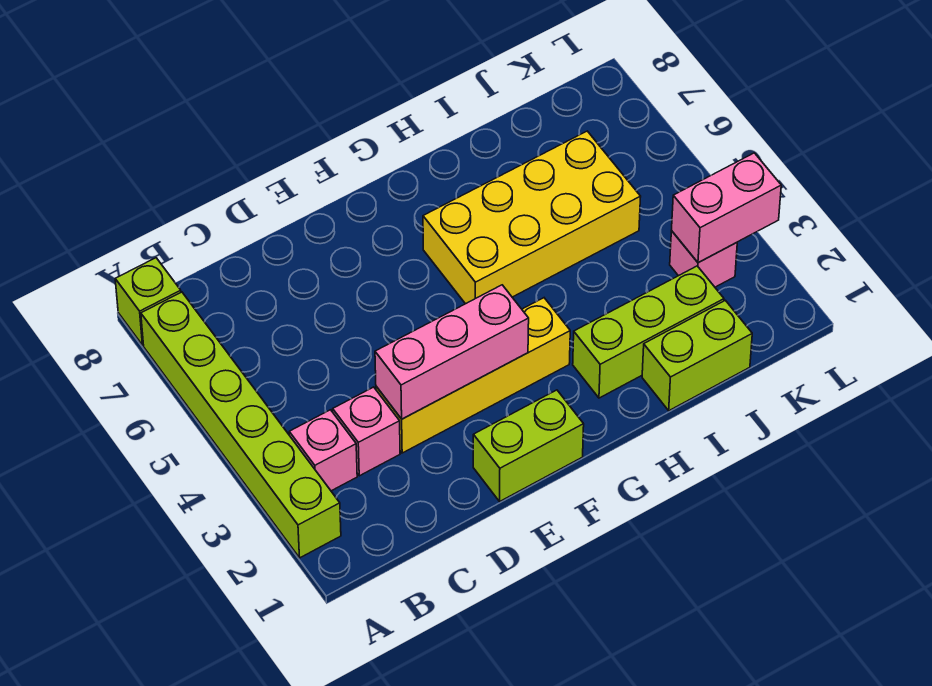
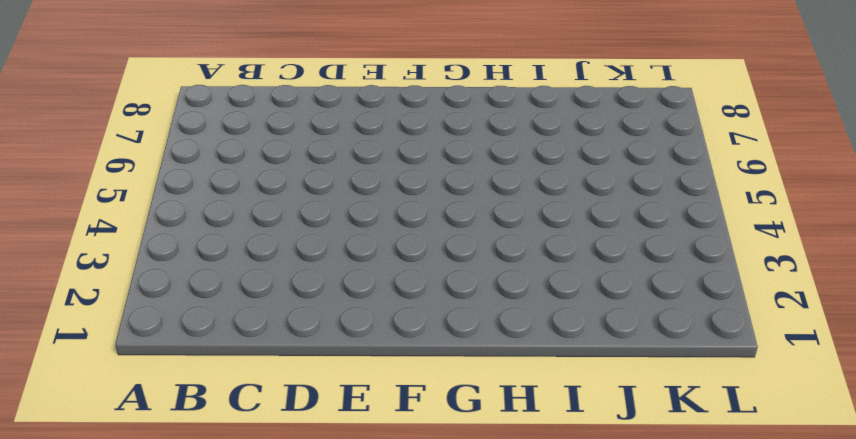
none -> lime 1x6 brick [141,292,341,558]
none -> lime 1x1 brick [115,258,181,345]
none -> pink 1x1 brick [289,410,357,491]

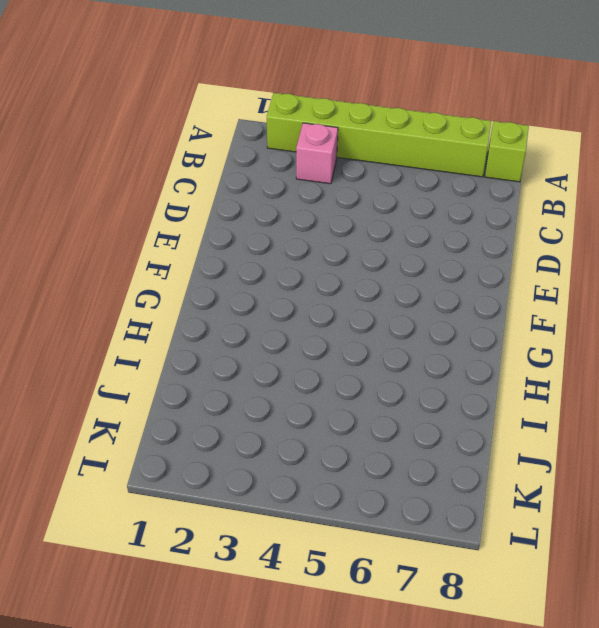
none -> pink 1x1 brick [333,387,400,476]
none -> yellow 1x4 brick [376,298,570,453]
none -> lime 1x2 brick [473,390,584,501]

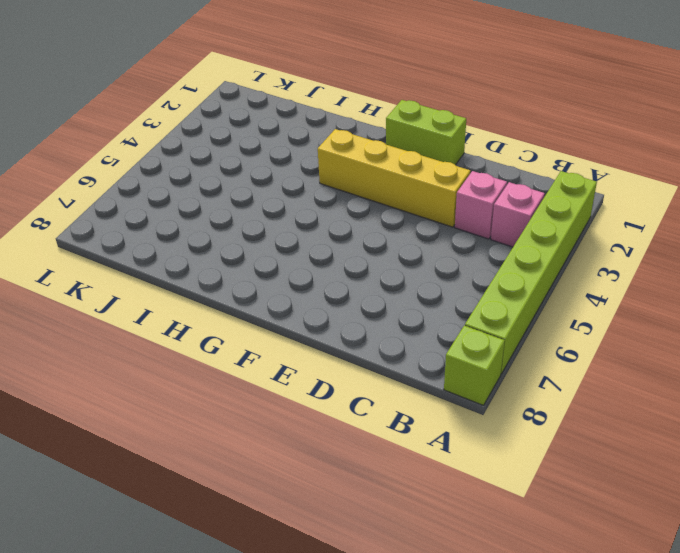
none -> yellow 2x4 brick [423,131,641,304]
none -> lime 1x3 brick [573,266,724,398]
none -> lime 1x2 brick [642,300,752,411]

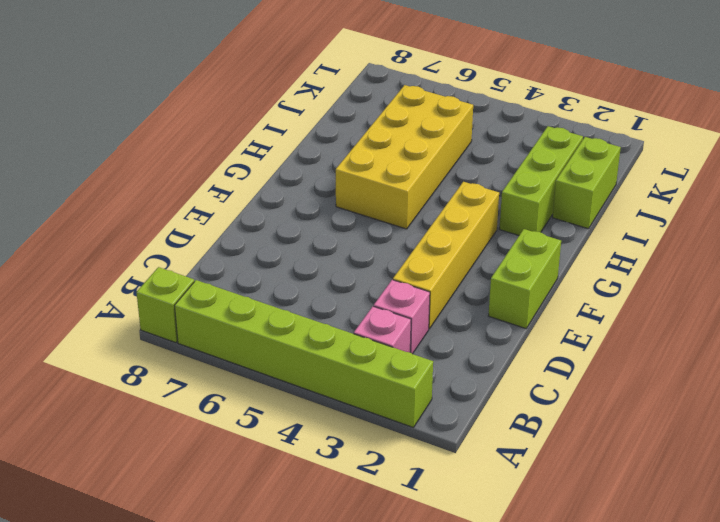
none -> pink 1x1 brick [670,231,737,287]
none -> pink 1x3 brick [375,285,529,419]
none -> pink 1x2 brick [672,153,781,263]

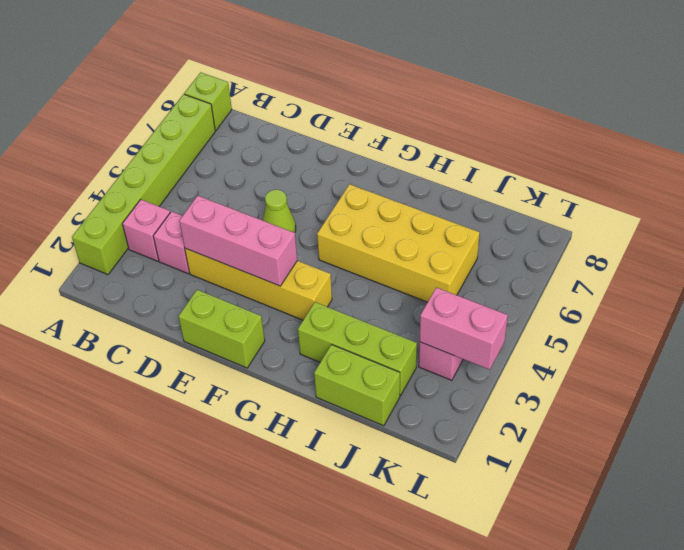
lime 1x1 cone [263,190,296,233] -> none

